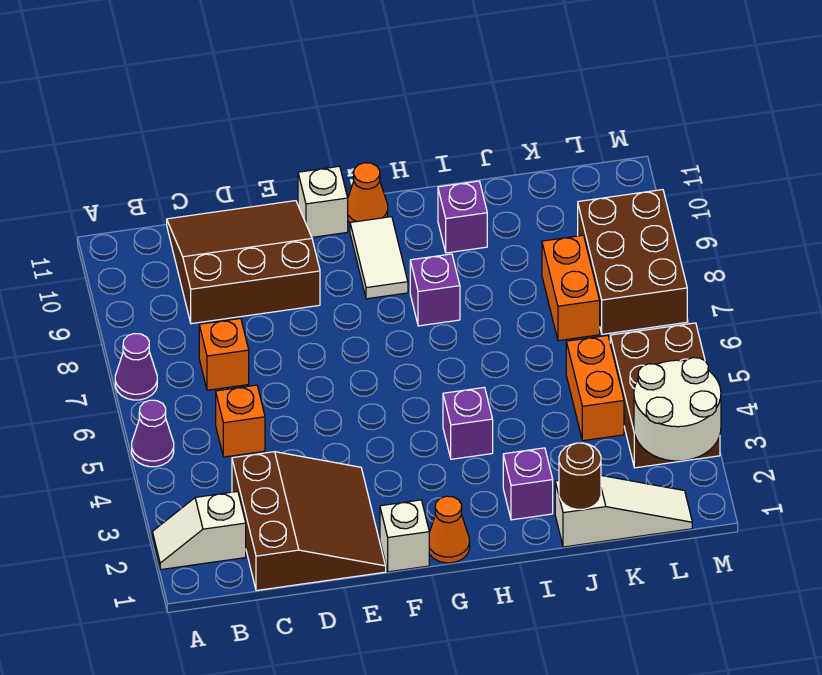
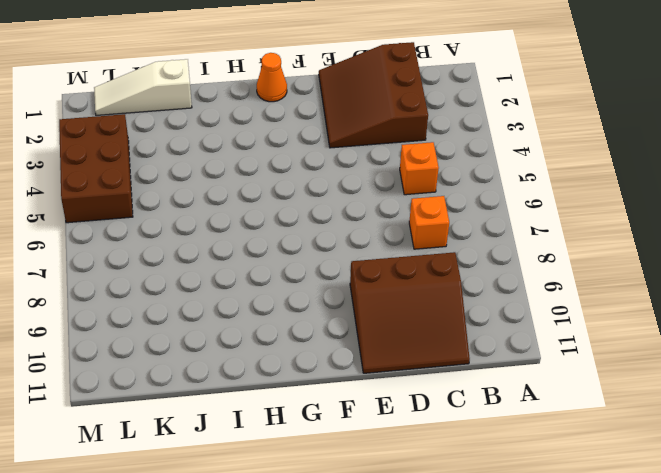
none -> white 1x2 slope [152,491,246,570]
none -> purple 1x1 cone [132,400,174,467]
none -> purple 1x1 cone [115,334,157,400]

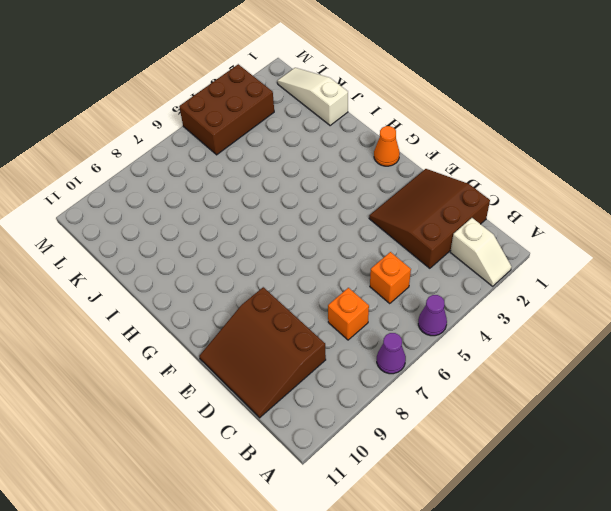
none -> white 1x1 brick [380,500,429,572]
none -> white 1x1 brick [298,166,348,237]
none -> white 1x2 tile [350,217,408,299]

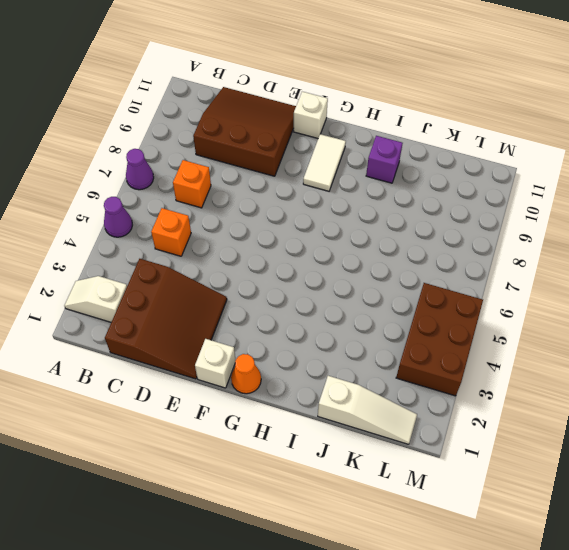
none -> orange 1x1 cone [348,163,388,222]
none -> purple 1x1 brick [443,387,493,459]
none -> purple 1x1 brick [410,254,460,326]

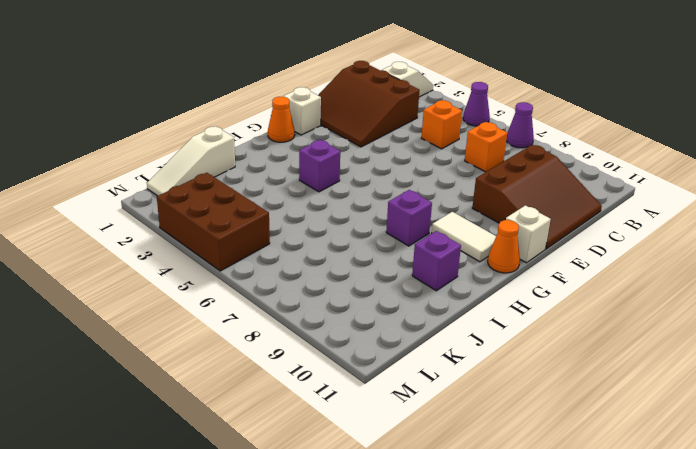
none -> purple 1x1 brick [503,448,553,520]
none -> orange 1x2 brick [566,335,624,441]
none -> orange 1x2 brick [542,235,600,341]

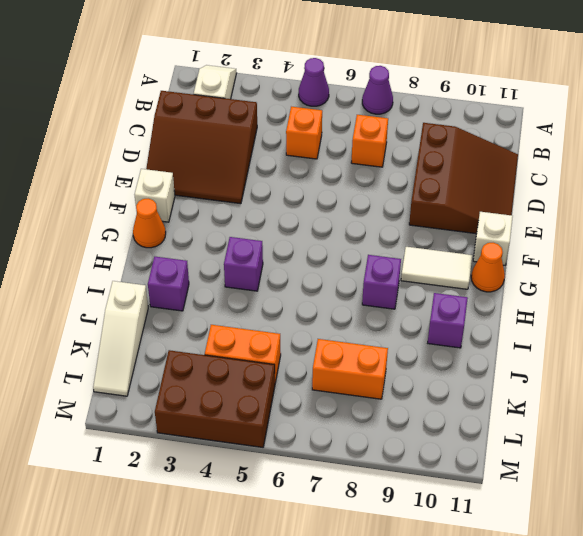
none -> brown 2x3 brick [578,190,687,334]
none -> brown 1x1 round brick [559,443,601,509]
none -> white 2x2 round brick [634,358,721,461]

